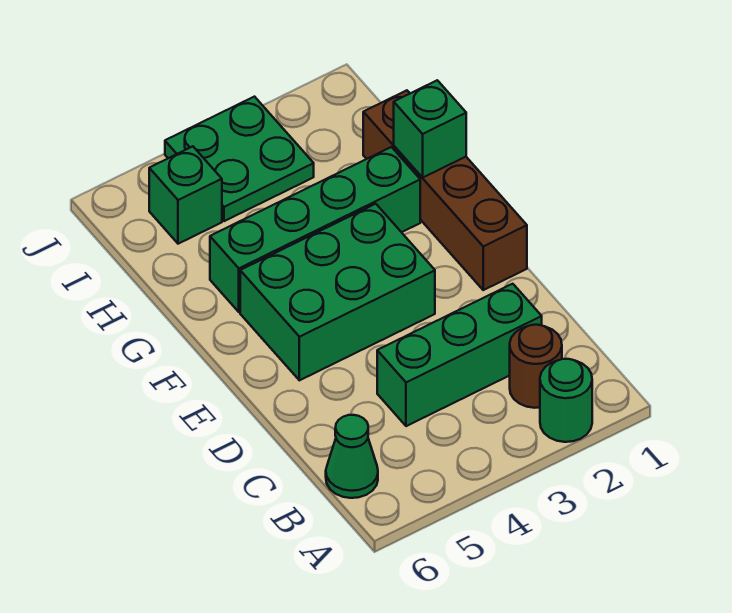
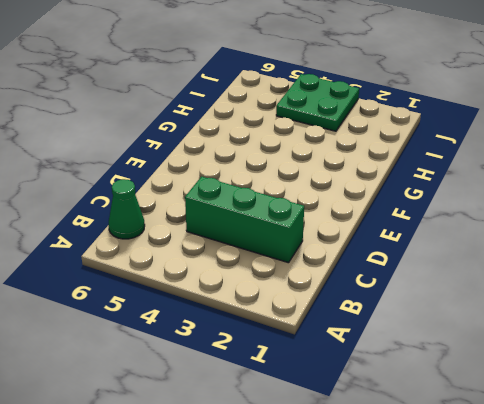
none -> green 1x1 round brick [540,359,592,442]
none -> brown 1x1 round brick [510,325,562,408]

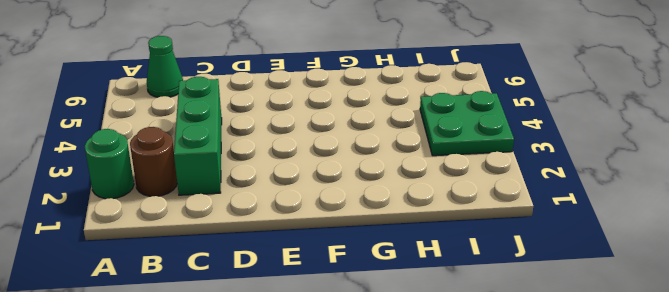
none -> brown 1x4 brick [363,90,527,290]
none -> green 2x3 brick [240,204,435,380]

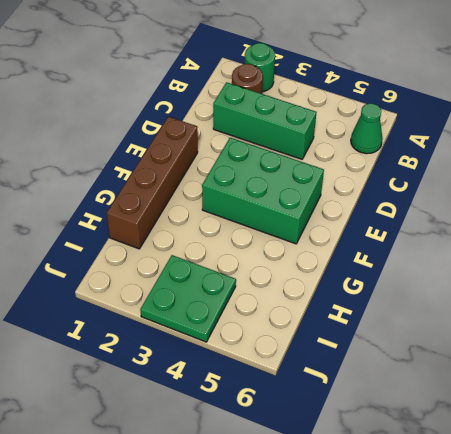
none -> green 1x4 brick [210,147,420,312]
none -> green 1x1 brick [149,146,222,244]

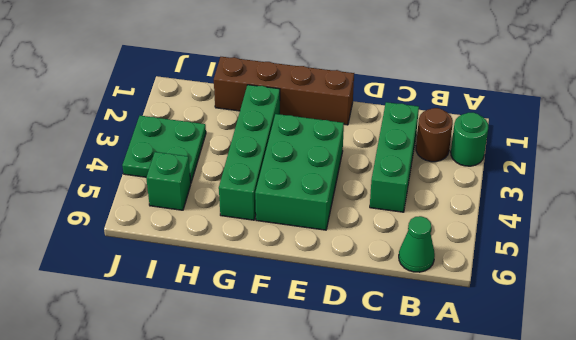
none -> green 1x1 brick [394,80,466,178]

